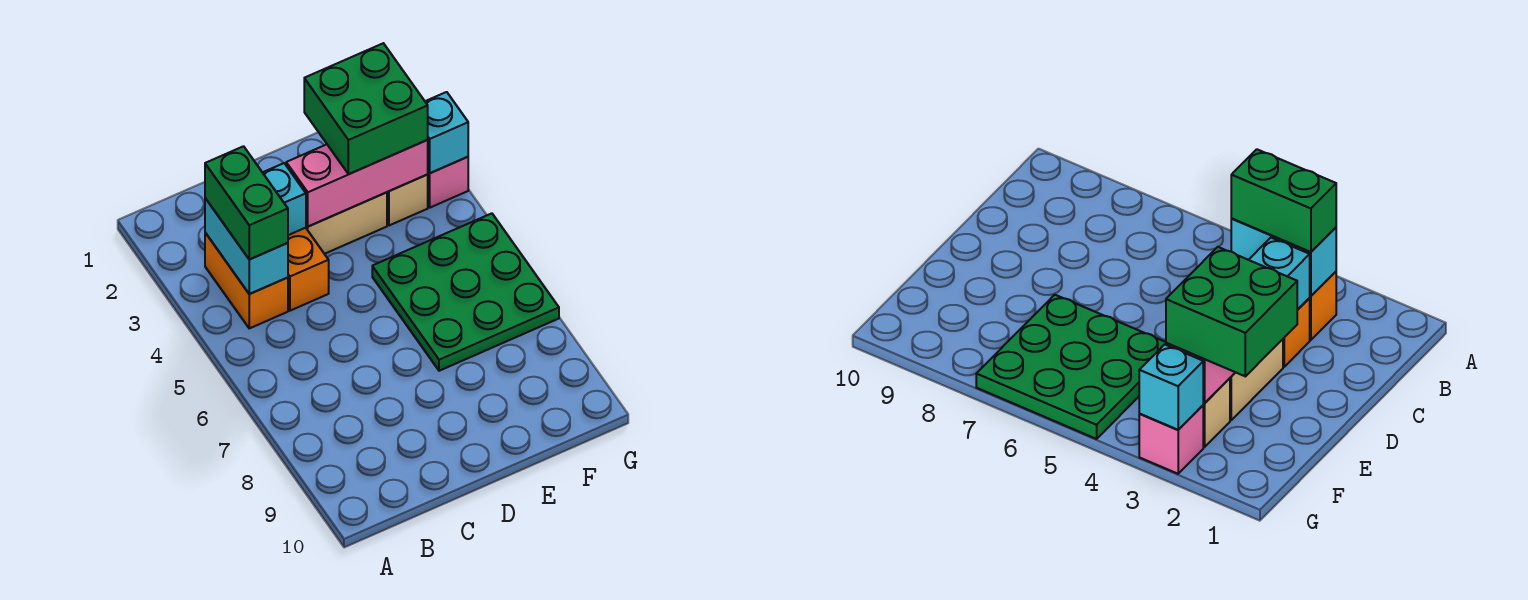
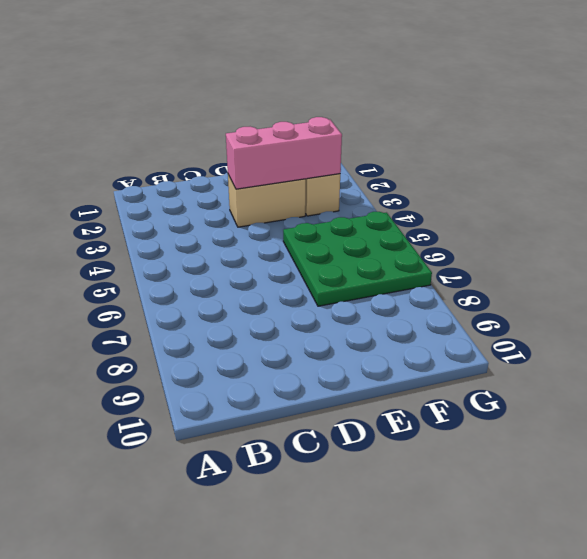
none -> orange 1x2 brick [205,233,288,328]
none -> orange 1x2 brick [288,228,329,311]
none -> pink 1x1 brick [427,157,468,208]

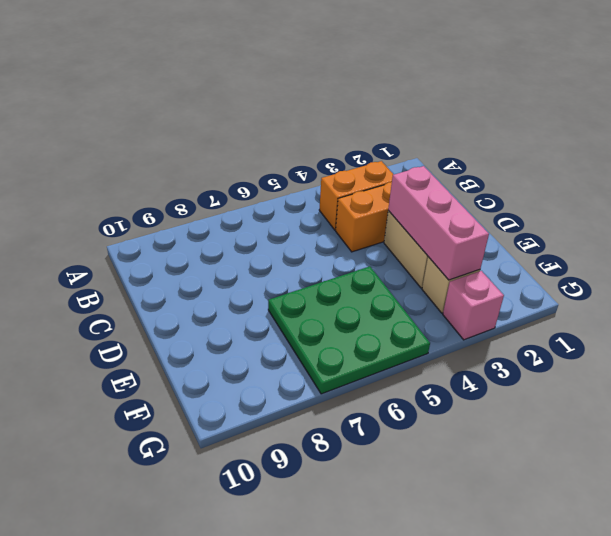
none -> cyan 1x2 brick [205,198,288,294]
none -> cyan 1x1 brick [262,163,306,235]
none -> cyan 1x1 brick [425,92,468,173]

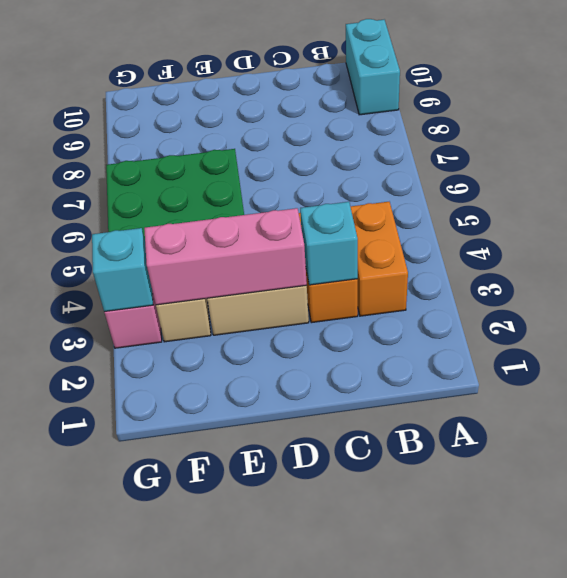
cyan 1x2 brick [346,19,400,115] -> cyan 1x2 brick moved to [205,198,288,294]
none -> green 1x2 brick [205,146,288,259]
none -> green 2x2 brick [304,43,428,174]

